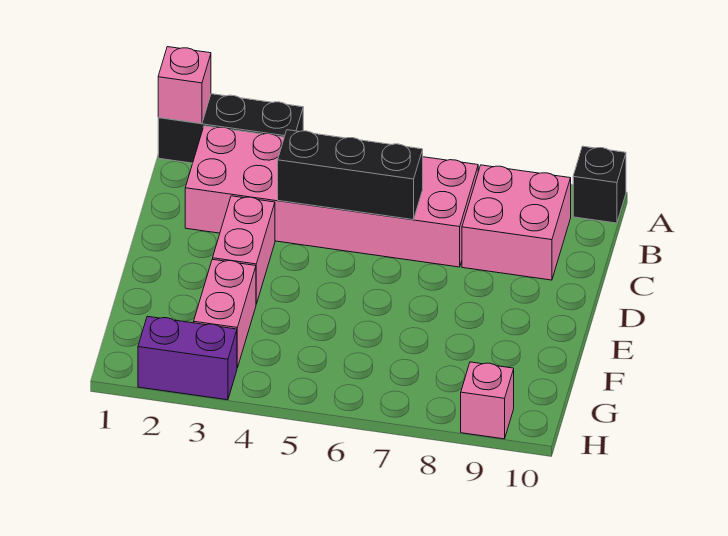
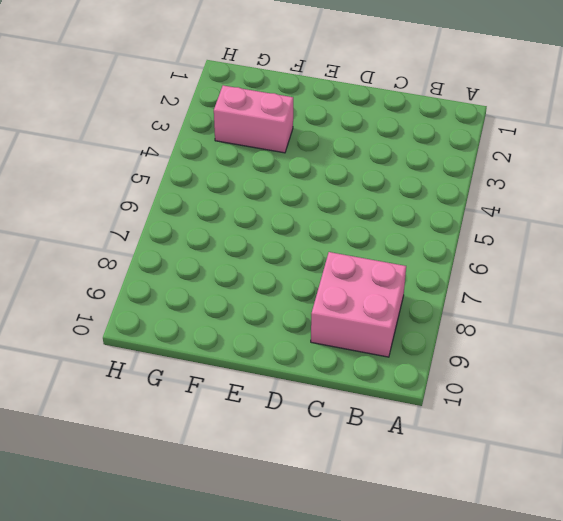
none -> black 1x3 brick [158,94,303,163]
none -> black 1x1 brick [573,146,626,223]

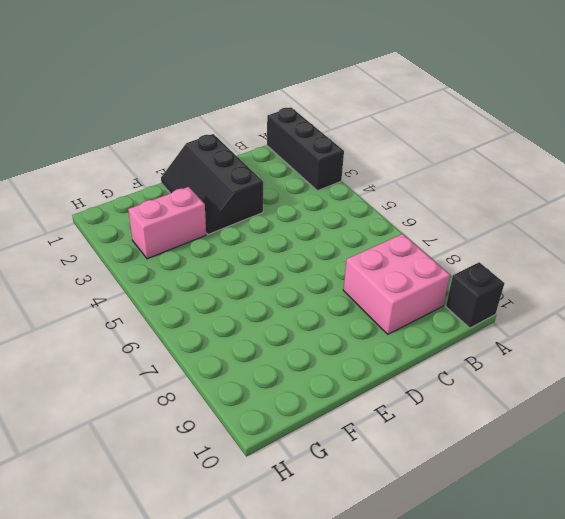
black 2x3 slope [161,134,263,234] -> pink 1x2 brick [213,196,275,304]
none -> pink 2x6 brick [185,126,478,267]
none -> purple 1x2 brick [138,316,237,400]

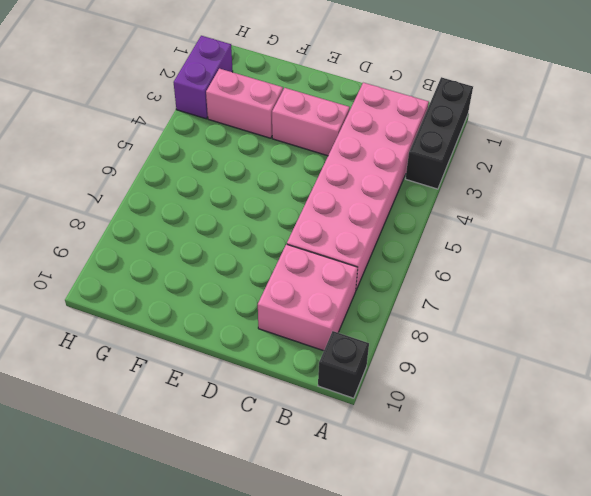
none -> pink 1x1 brick [461,362,514,439]
none -> pink 1x1 brick [158,47,211,124]

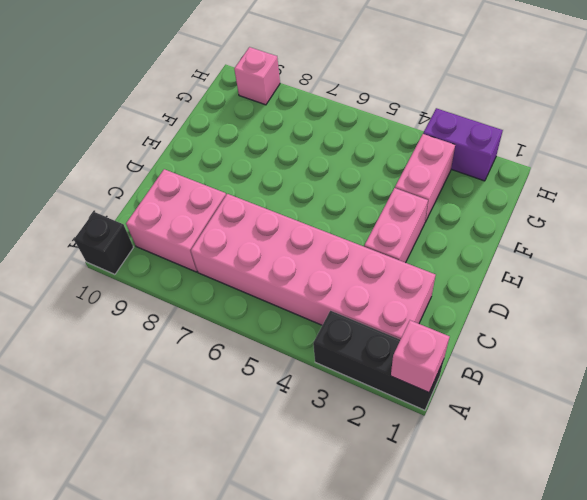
none -> black 1x3 brick [278,130,423,220]

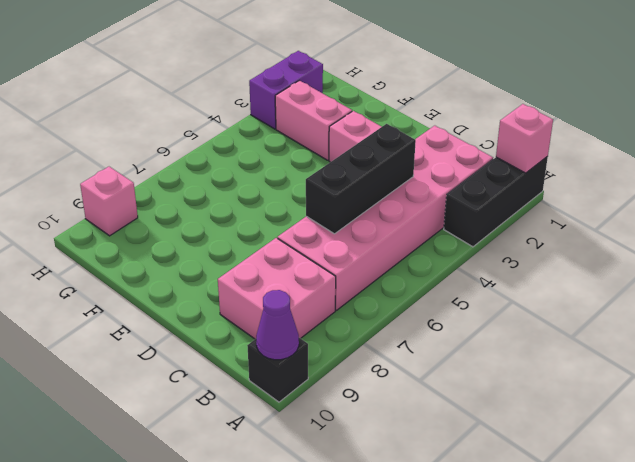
purple 1x1 cone [256,290,299,360] -> none

